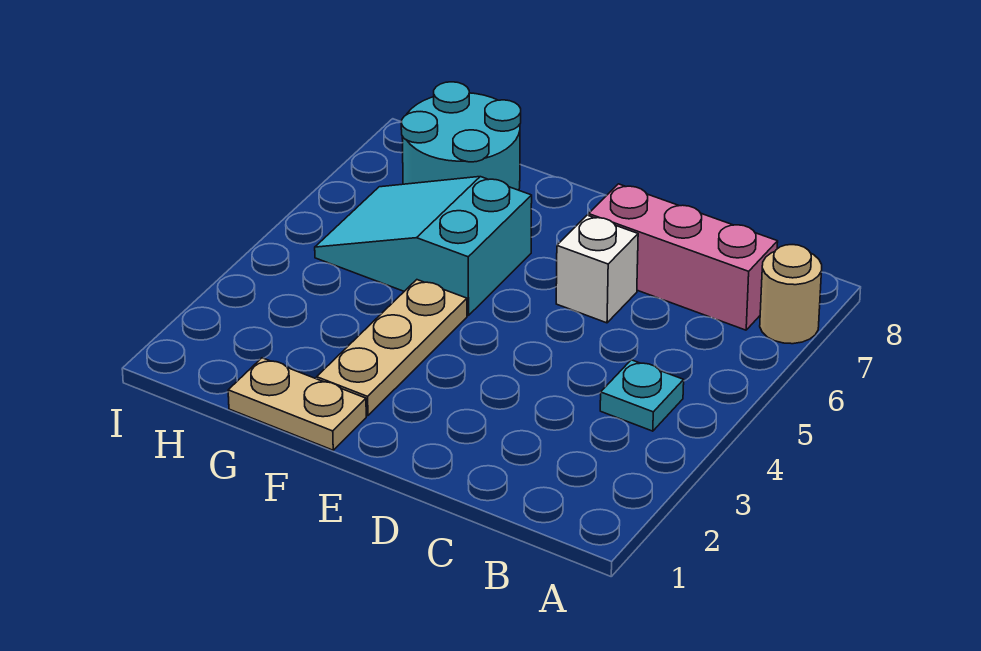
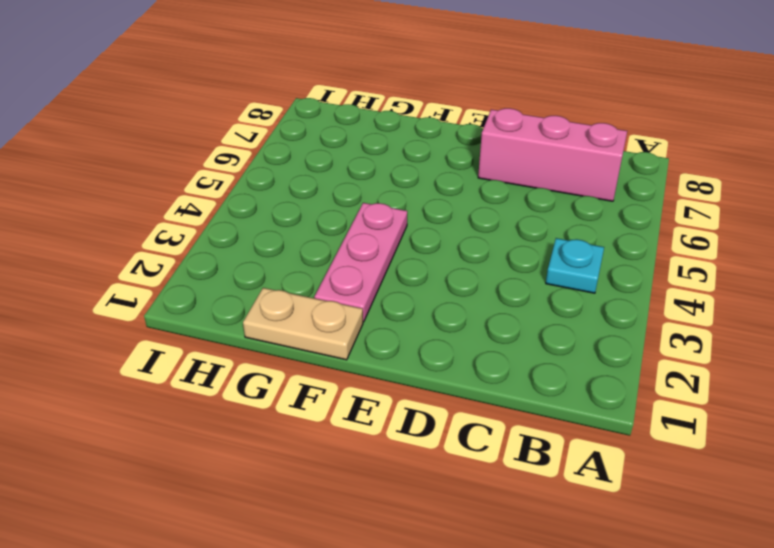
pink 1x3 plate [314,203,407,322] -> tan 1x3 plate [317,280,467,416]
none -> tan 1x1 round brick [760,245,822,344]
none -> white 1x1 brick [556,215,638,323]

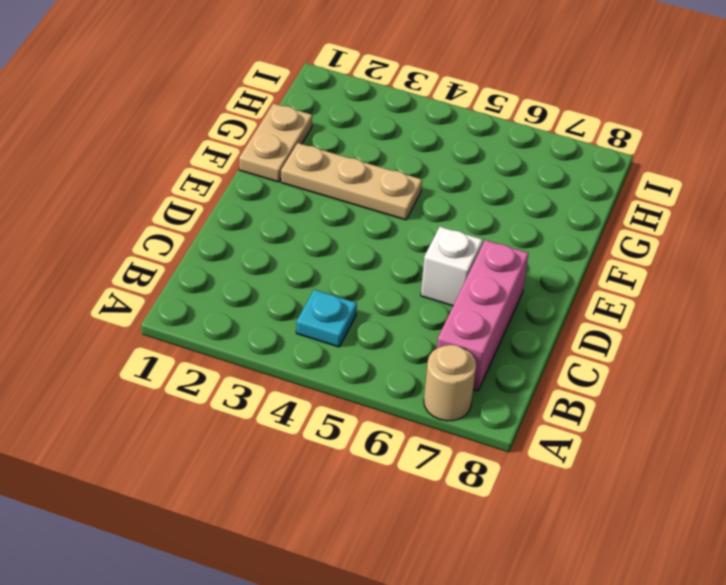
none -> cyan 2x3 slope [315,177,532,316]
none -> cyan 2x2 round brick [401,82,521,190]

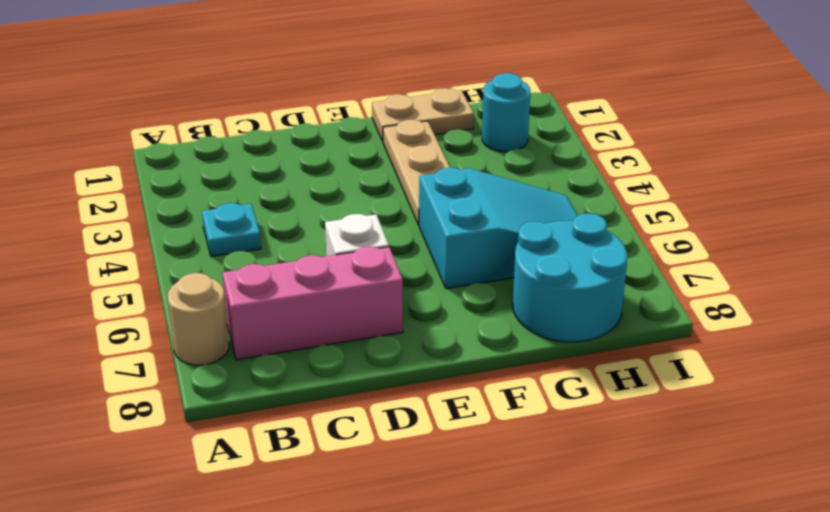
cyan 1x1 round brick [482,73,530,152] -> none

